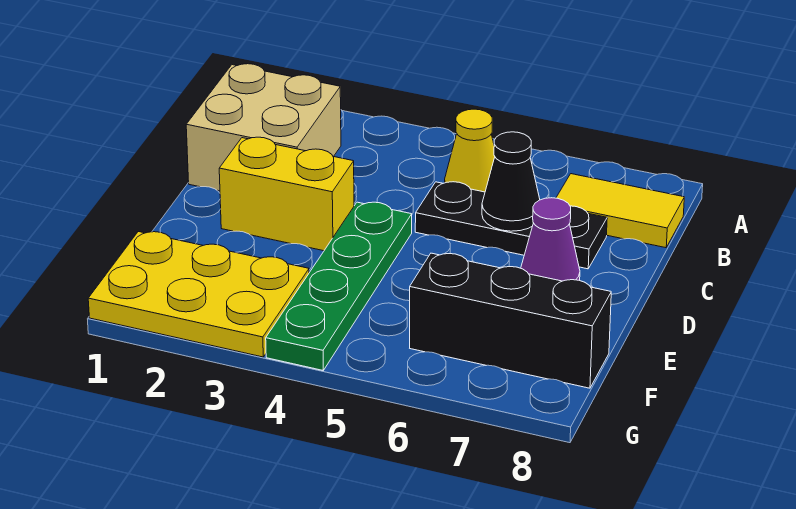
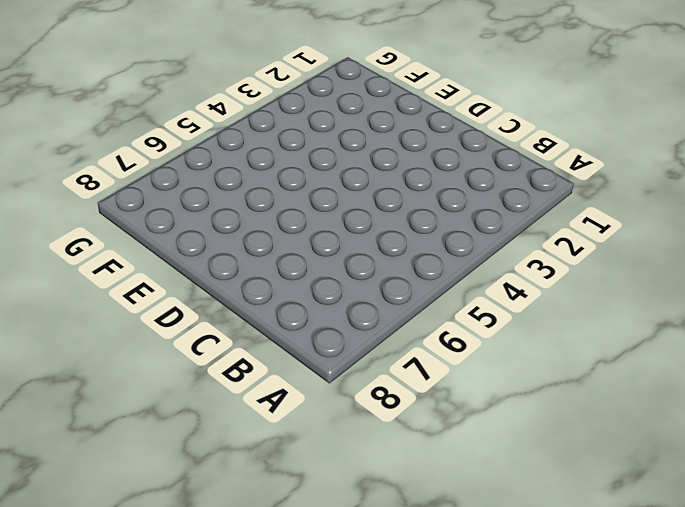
none -> tan 2x2 brick [186,64,341,191]
none -> yellow 1x1 cone [445,109,495,192]

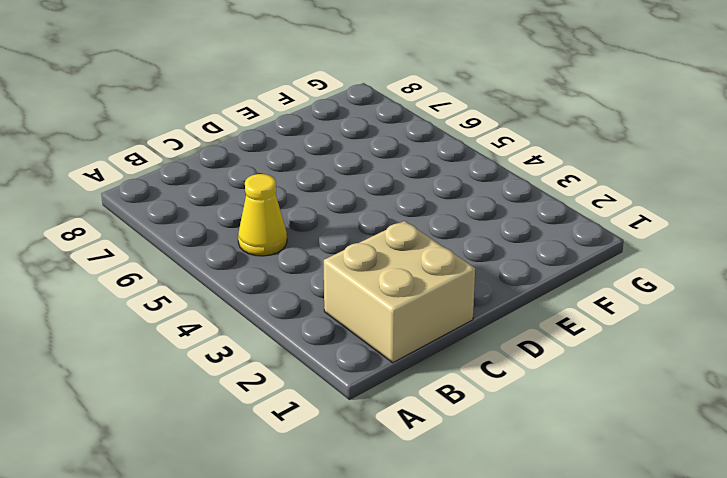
none -> yellow 1x2 tile [556,174,684,248]
none -> black 1x3 plate [415,182,607,269]

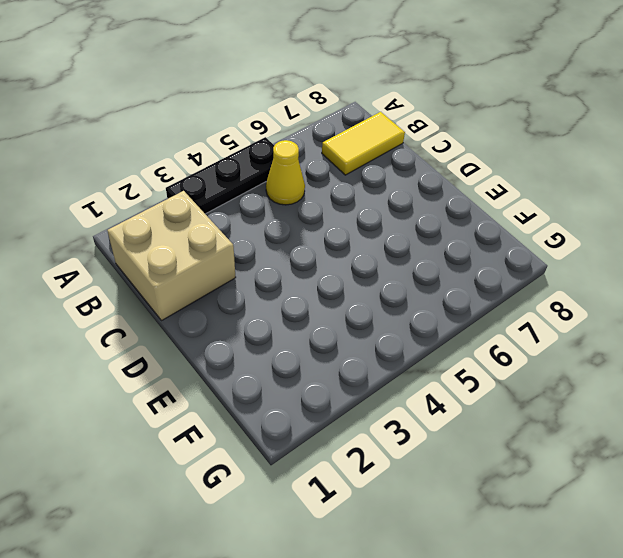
black 1x3 plate [166,137,274,214] -> black 1x3 plate moved to [415,182,607,269]
none -> yellow 1x2 brick [219,137,354,251]
none -> green 1x4 plate [266,202,412,370]

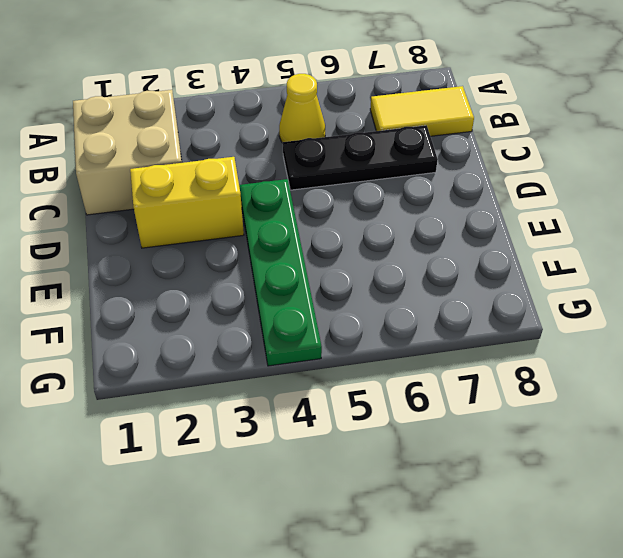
none -> purple 1x1 cone [521,198,580,281]
none -> yellow 2x3 plate [88,232,309,357]

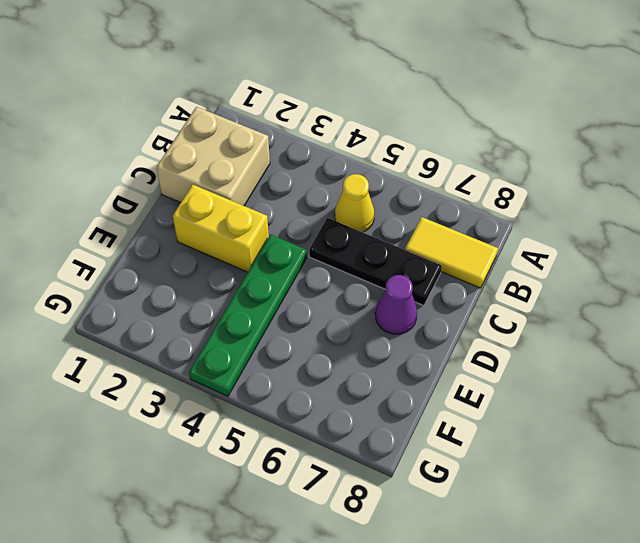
none -> yellow 2x3 plate [88,232,309,357]
none -> black 1x3 brick [410,253,611,388]

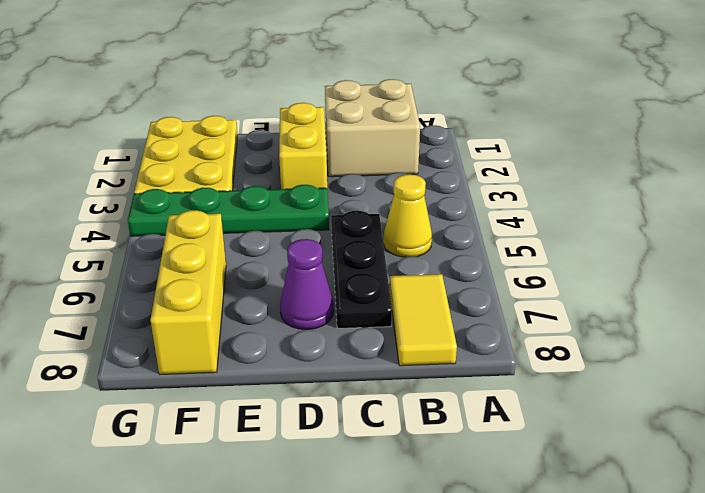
yellow 1x3 brick [150,210,226,374] -> black 1x3 brick [410,253,611,388]
none -> black 1x1 cone [482,132,540,231]

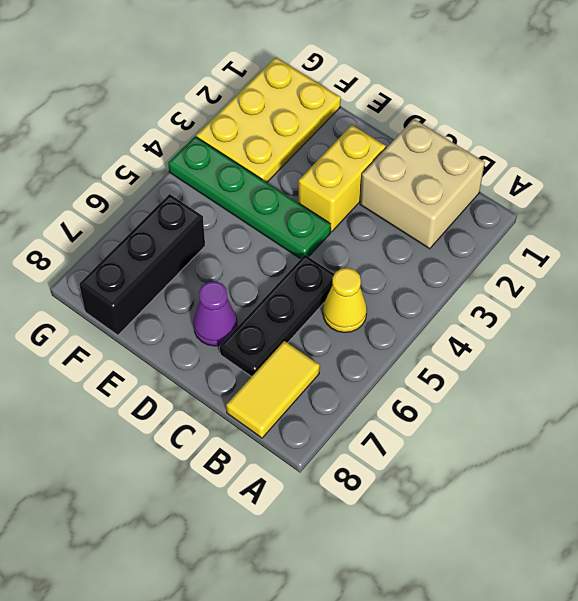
none -> black 1x1 cone [482,132,540,231]

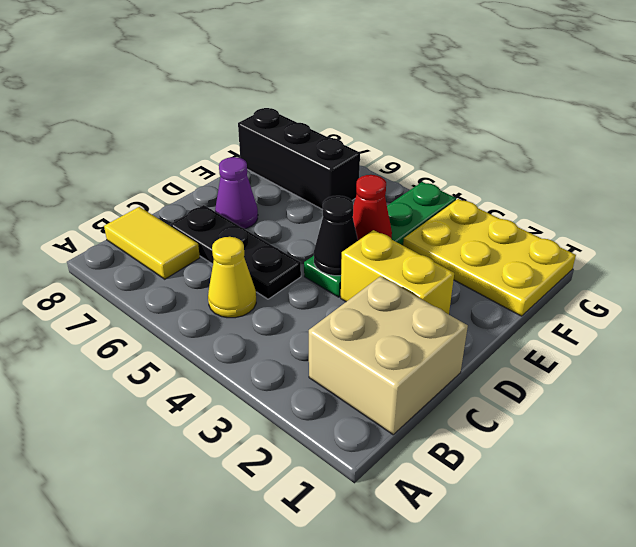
black 1x1 cone [314,196,358,276] -> black 1x1 cone moved to [482,132,540,231]
red 1x1 cone [353,175,392,240] -> none

